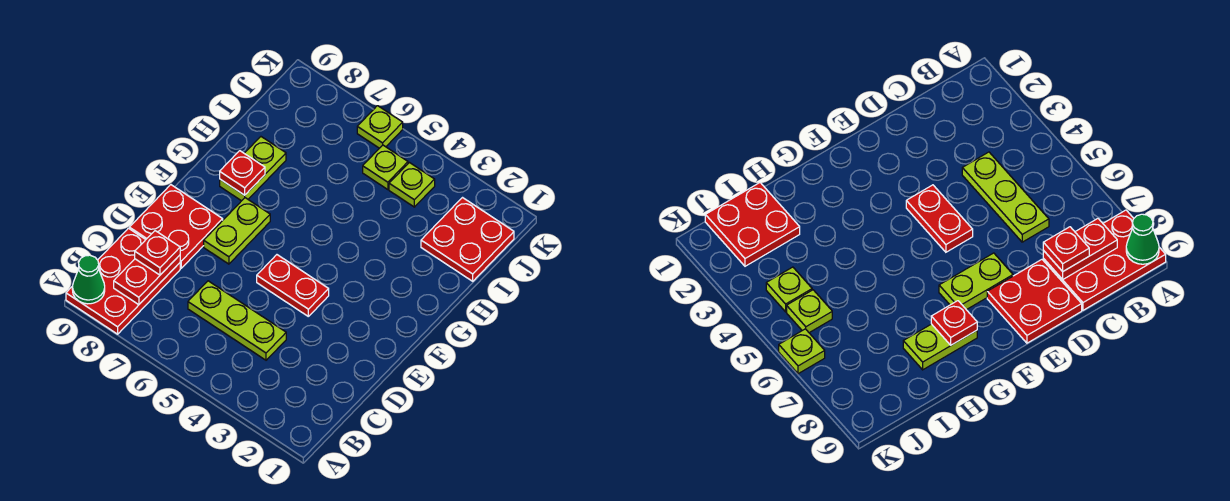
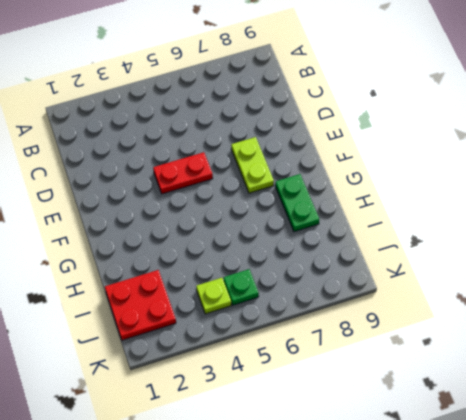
green 1x2 plate [275,174,319,232] -> lime 1x2 plate [220,137,286,201]
green 1x1 plate [224,269,259,305] -> lime 1x1 plate [363,145,408,190]
none -> red 2x3 plate [66,228,180,334]
none -> lime 1x3 plate [188,281,286,360]
none -> red 2x2 plate [129,185,223,268]

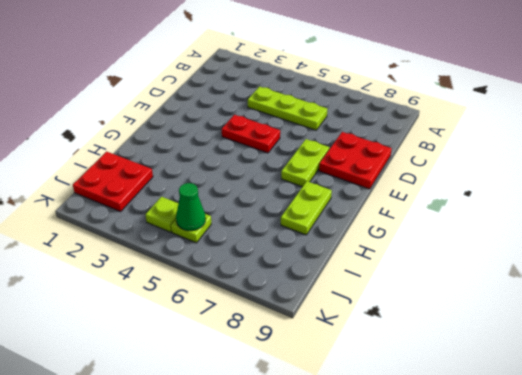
green 1x1 cone [176,183,206,231] -> green 1x1 cone moved to [72,255,105,304]
none -> red 2x3 plate [66,228,180,334]
none -> lime 1x1 plate [357,106,403,148]
none -> red 1x2 plate [114,255,180,305]

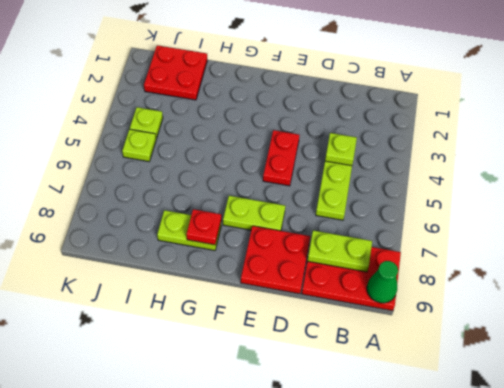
lime 1x2 plate [308,231,372,272] -> red 1x2 plate [114,255,180,305]
lime 1x1 plate [325,133,357,166] -> lime 1x1 plate moved to [357,106,403,148]
none -> red 1x1 plate [135,231,180,275]

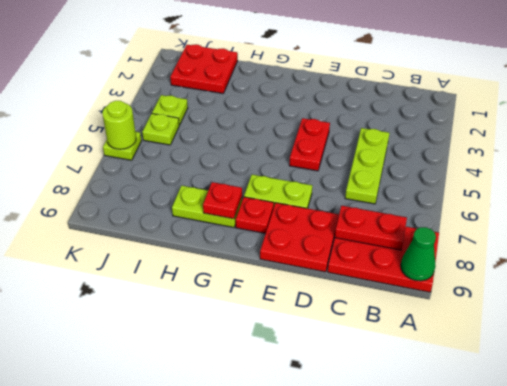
red 1x1 plate [236,197,274,234] -> red 1x1 plate moved to [135,231,180,275]
lime 1x1 round brick [102,101,136,149] -> none

